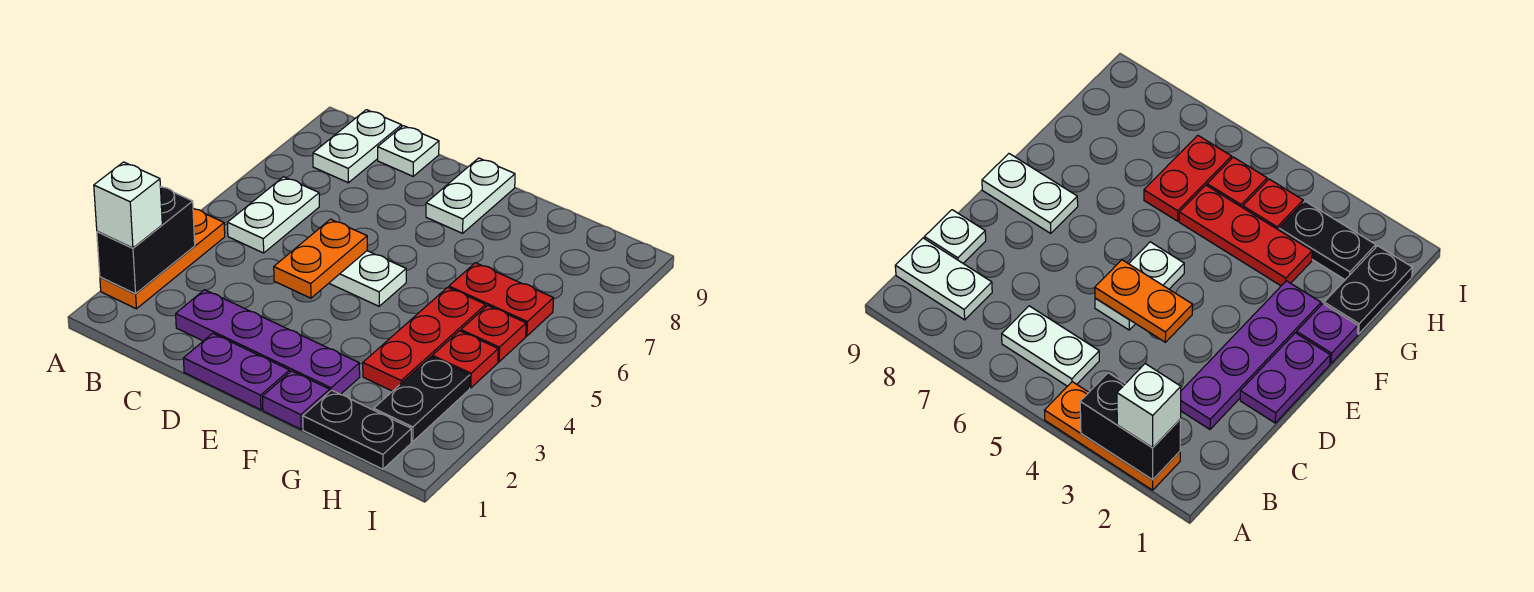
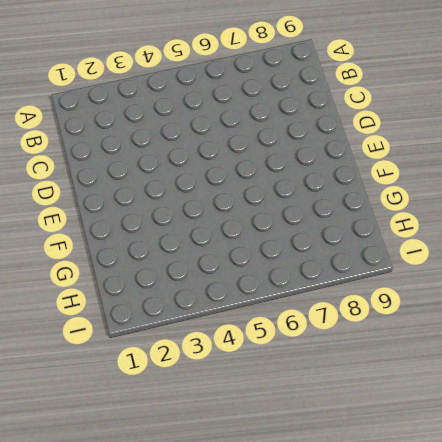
none -> orange 1x3 plate [100,208,225,309]
none -> white 1x2 plate [227,177,319,253]
none -> white 1x2 plate [313,110,402,183]

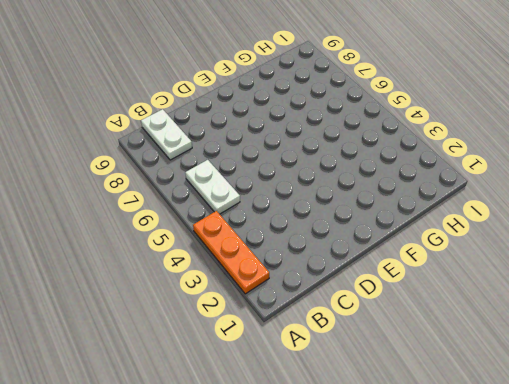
none -> purple 1x4 plate [176,290,360,394]
none -> white 1x1 plate [378,126,439,176]
none -> purple 1x2 plate [183,333,290,410]

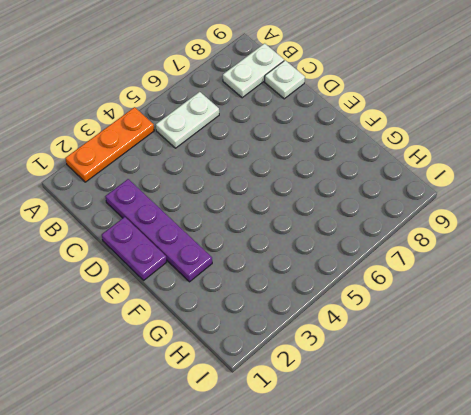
none -> white 1x2 plate [329,251,406,306]
none -> white 1x2 plate [426,158,515,233]
none -> purple 1x1 plate [262,371,330,429]

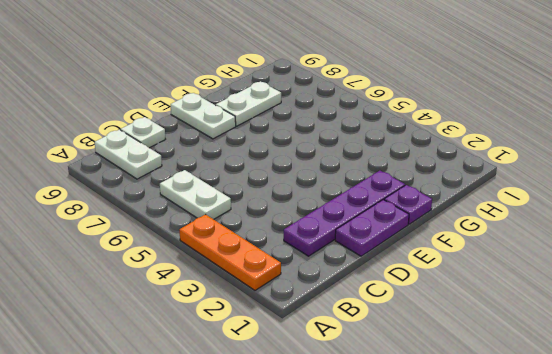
white 1x2 plate [216,81,281,126] -> white 1x2 plate moved to [329,251,406,306]
none -> black 1x2 plate [303,390,411,469]
none -> red 1x3 plate [363,287,486,391]
none -> red 1x2 plate [449,263,553,336]

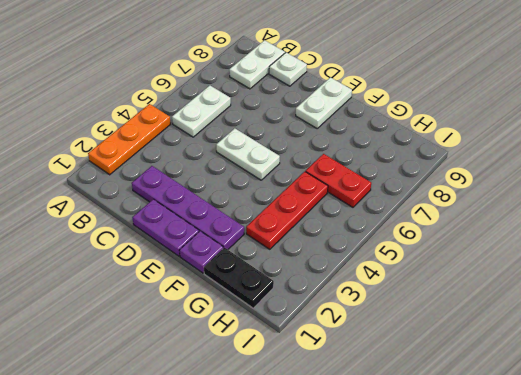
none -> black 1x2 plate [374,357,470,442]
none -> red 1x1 plate [432,331,498,388]
none -> red 1x1 plate [461,305,526,362]

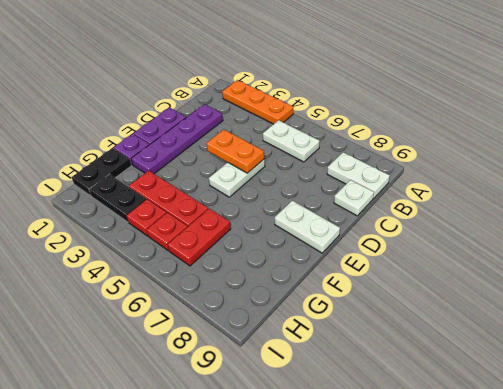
none -> black 1x2 brick [97,186,195,294]
none -> white 1x1 brick [94,162,162,248]

